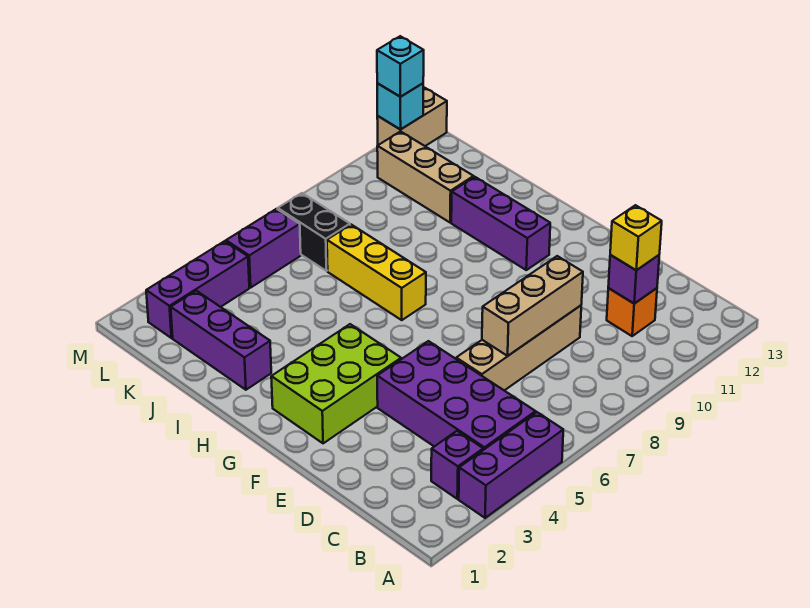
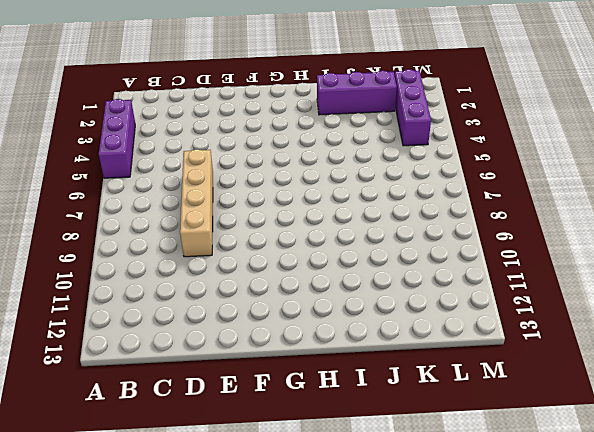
none -> purple 1x1 brick [431,431,483,499]
none -> purple 2x4 brick [377,341,536,450]
none -> orange 1x1 brick [607,288,657,336]

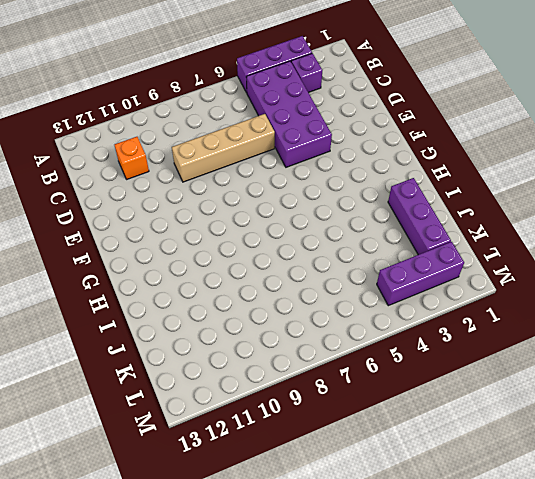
none -> lime 2x3 brick [271,324,401,443]
none -> purple 1x3 brick [451,177,550,270]
none -> yellow 1x3 brick [327,225,426,320]

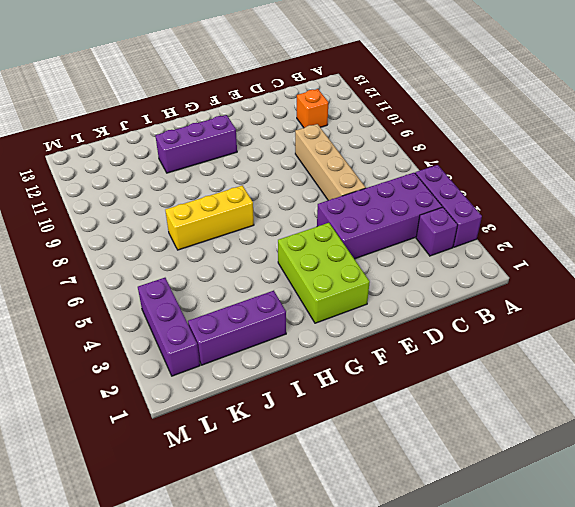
none -> tan 1x3 brick [377,131,474,223]
none -> black 1x2 brick [278,193,350,271]
none -> purple 1x2 brick [226,209,301,287]

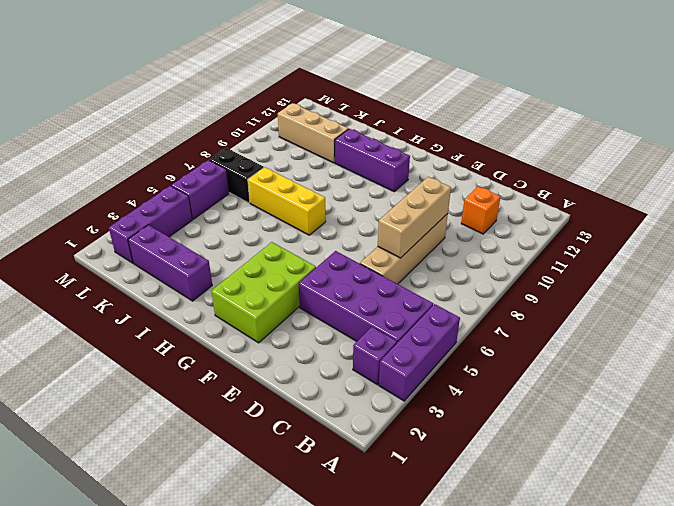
none -> tan 1x2 brick [377,87,447,146]
none -> purple 1x1 brick [608,255,659,304]
none -> cyan 1x1 brick [377,83,423,130]

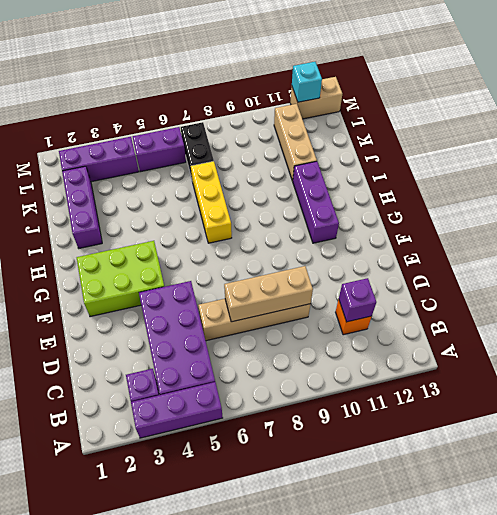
none -> yellow 1x1 brick [610,205,662,270]
none -> cyan 1x1 brick [377,36,424,97]

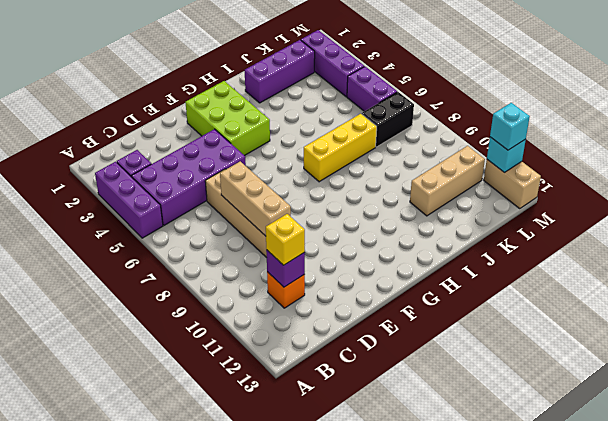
none -> purple 1x3 brick [451,177,550,270]

